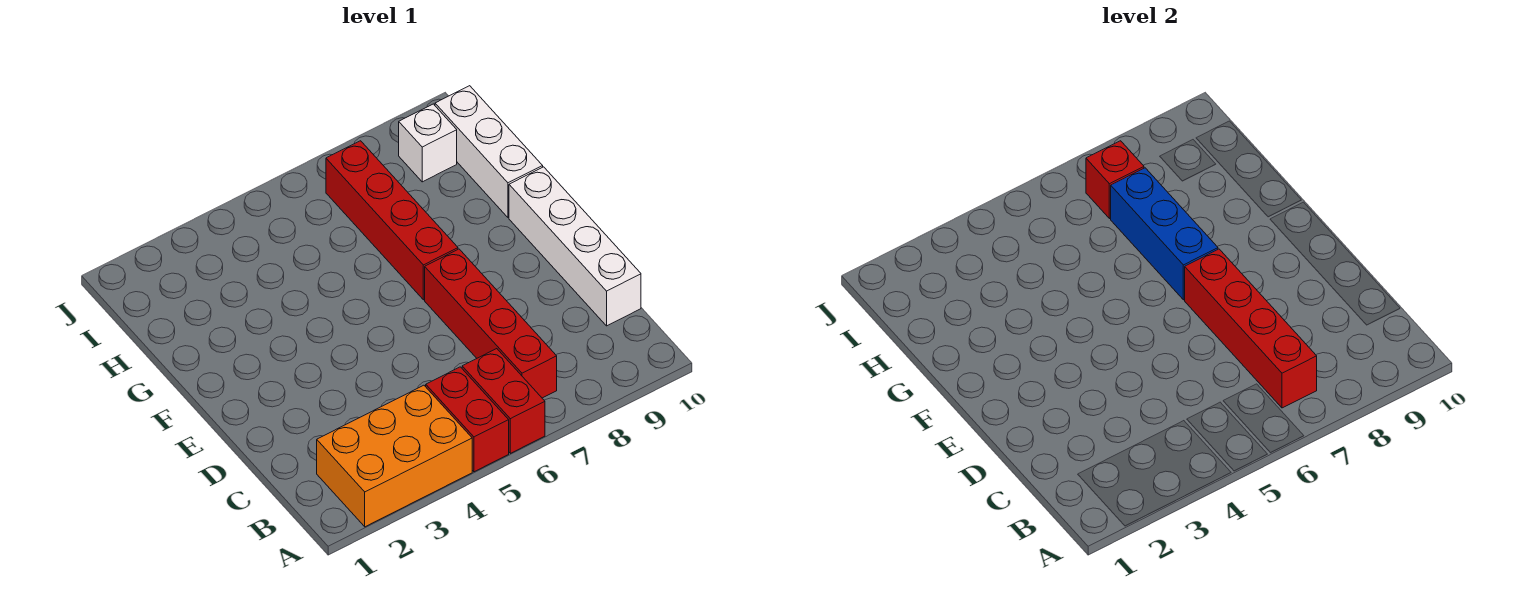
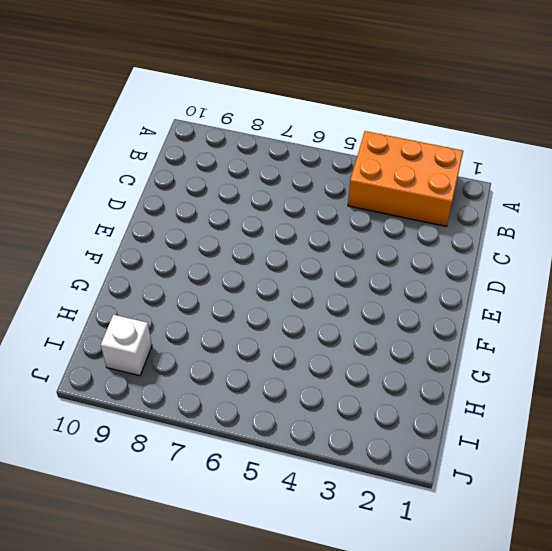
none -> red 1x2 brick [426,367,509,472]
none -> red 1x2 brick [462,349,545,453]

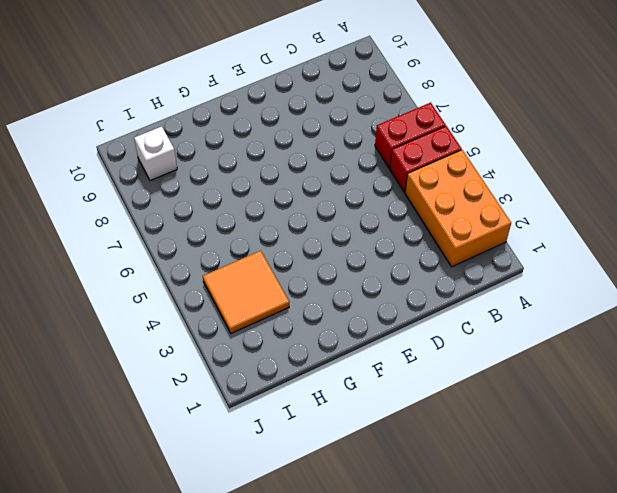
orange 2x2 tile [203,251,289,333] -> none
none -> red 1x4 brick [425,249,557,398]
none -> white 1x4 brick [509,167,641,326]

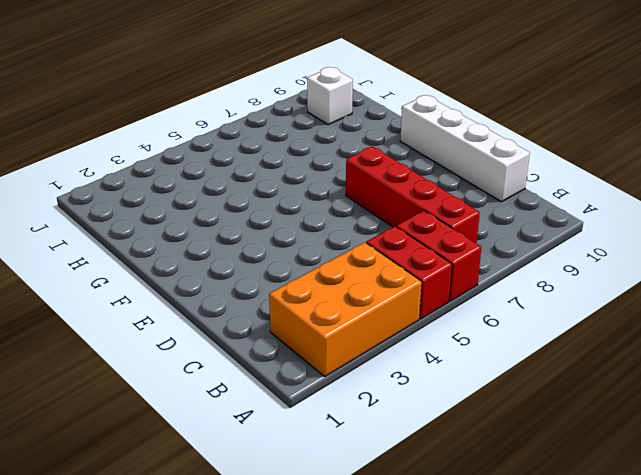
none -> red 1x4 brick [326,141,458,300]
none -> white 1x3 brick [435,86,543,218]

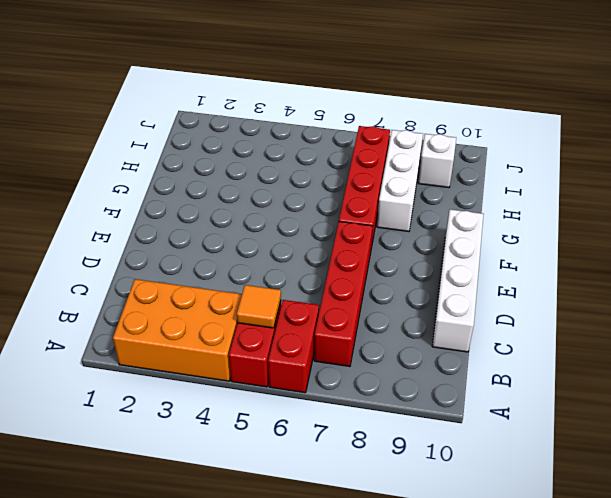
orange 1x1 tile [237,285,281,328] -> none
white 1x3 brick [377,130,423,231] -> white 1x3 brick moved to [435,86,543,218]
none -> red 1x4 brick [1185,249,1317,408]
none -> blue 1x3 brick [1111,168,1218,300]

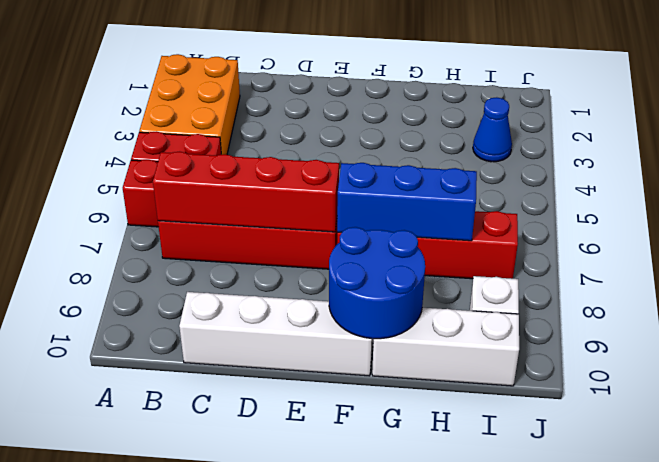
blue 2x2 round brick [329,227,425,339] -> none
blue 1x1 cone [473,97,512,162] -> none
none -> red 1x1 brick [1086,141,1144,219]

